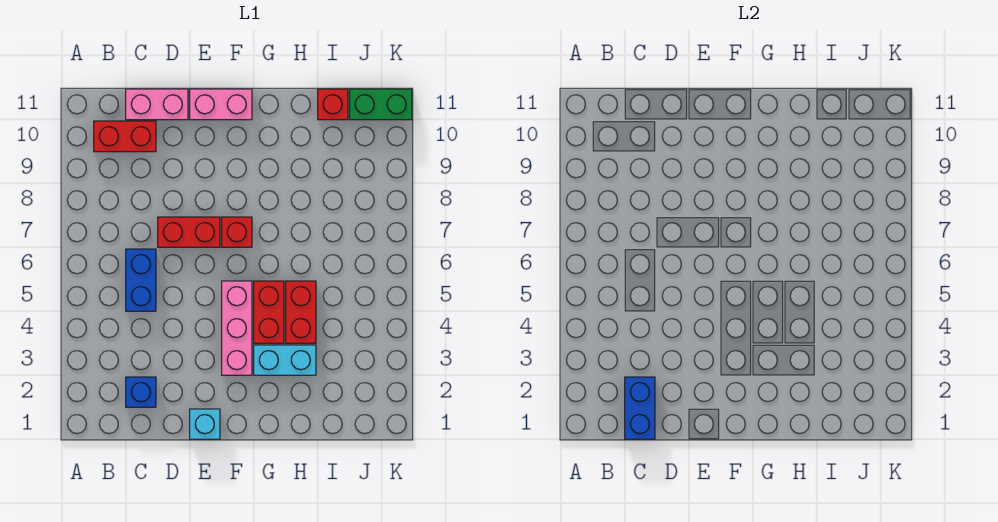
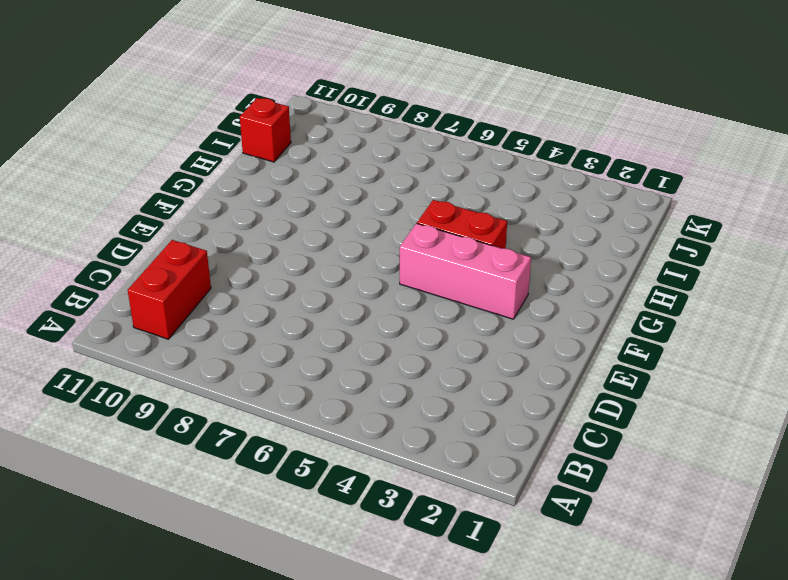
none -> blue 1x1 brick [126,377,156,407]
none -> blue 1x2 brick [126,249,156,311]
none -> pink 1x2 brick [126,89,188,120]

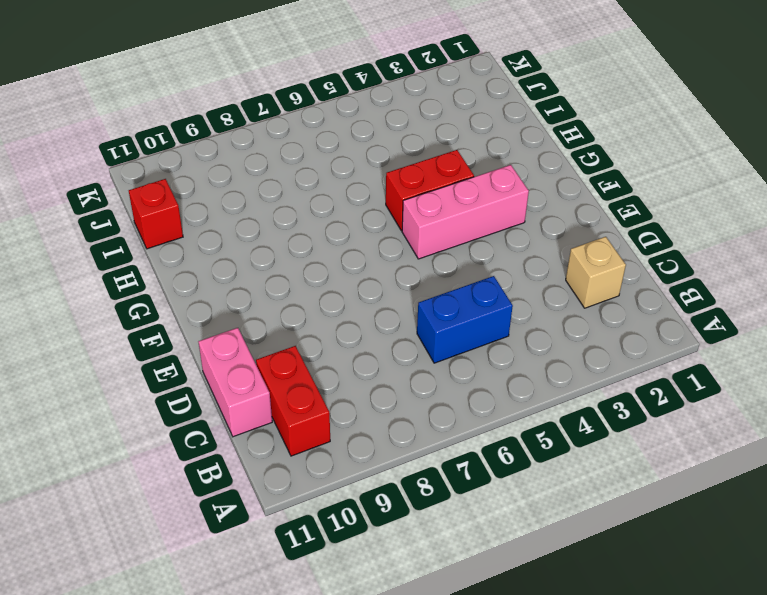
tan 1x1 brick [566,237,626,308] -> blue 1x1 brick [126,377,156,407]
none -> red 1x2 brick [158,217,220,247]
none -> cyan 1x1 brick [190,409,220,439]
none -> pink 1x2 brick [190,89,252,120]

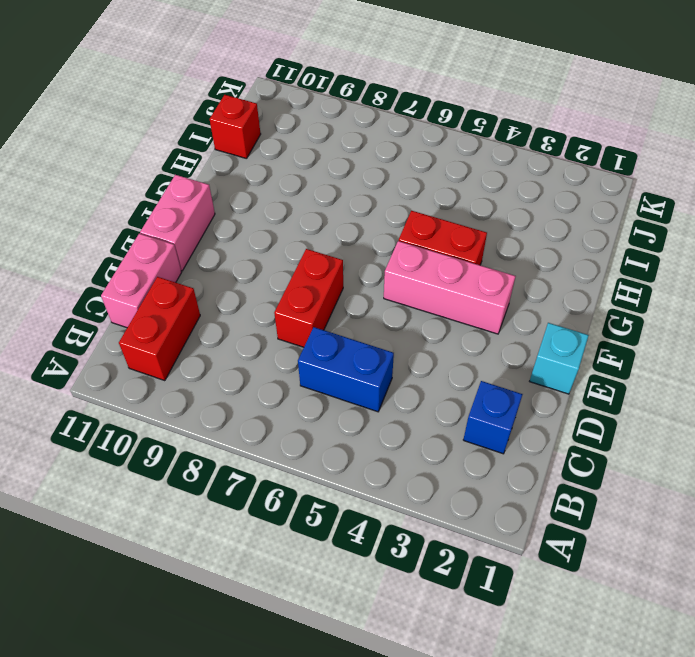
none -> red 1x1 brick [222,217,252,247]
none -> cyan 1x2 brick [254,345,316,375]
none -> red 1x2 brick [286,281,316,343]

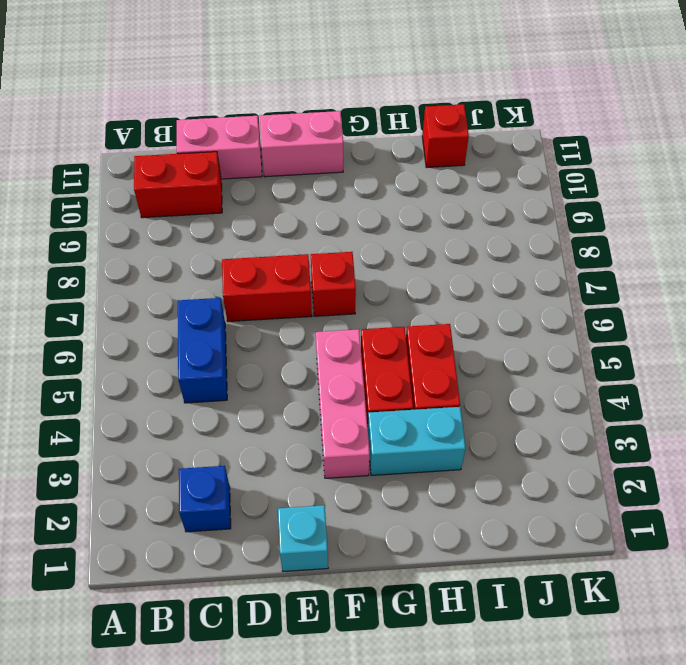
none -> green 1x2 brick [350,89,412,120]
none -> blue 1x2 brick [625,377,655,439]

